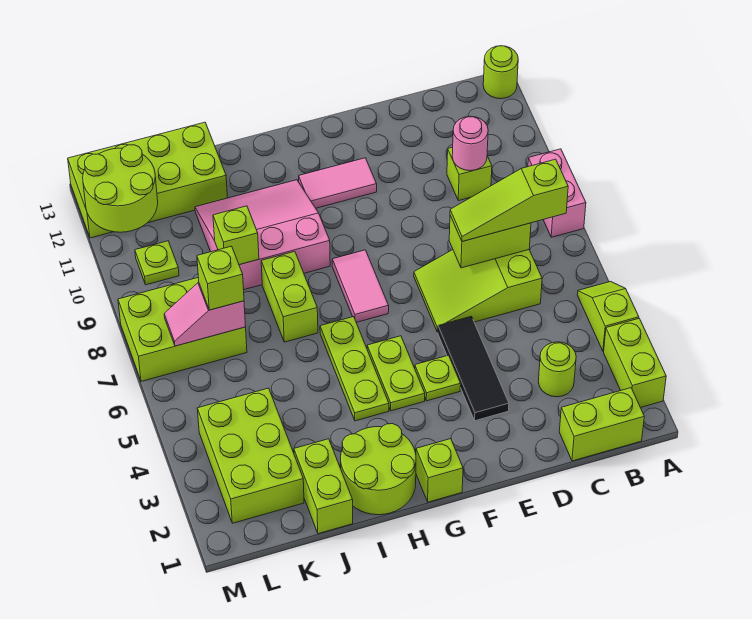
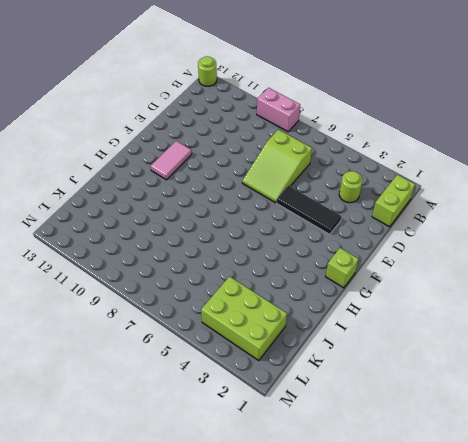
none -> lime 1x2 brick [604,319,666,408]
none -> lime 1x2 slope [577,281,639,351]
none -> lime 1x1 brick [447,147,492,201]
none -> lime 1x1 plate [415,355,461,401]

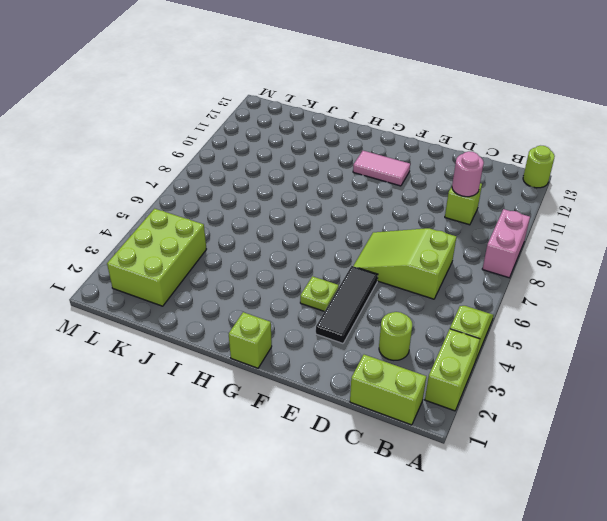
none -> lime 1x2 plate [367,336,425,411]
none -> pink 1x2 tile [332,250,389,322]
none -> lime 2x2 round brick [341,424,416,515]
none -> lime 1x3 plate [320,317,389,421]

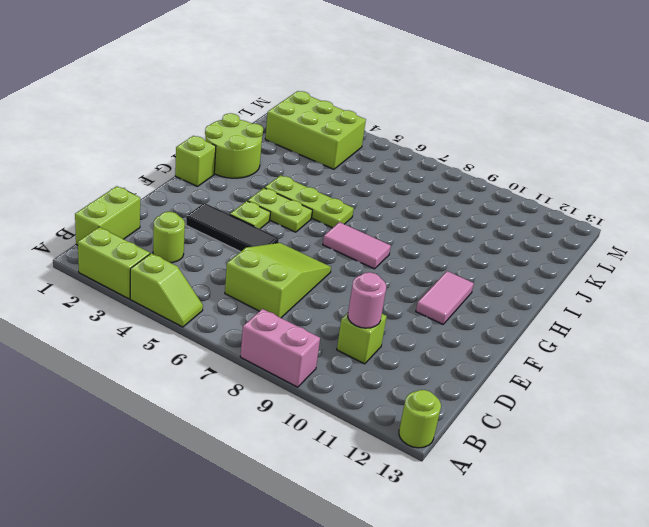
none -> pink 3x3 slope [195,180,330,290]
none -> lime 1x2 brick [261,251,318,342]
none -> lime 1x2 brick [294,439,353,534]
none -> lime 2x4 brick [68,122,228,238]

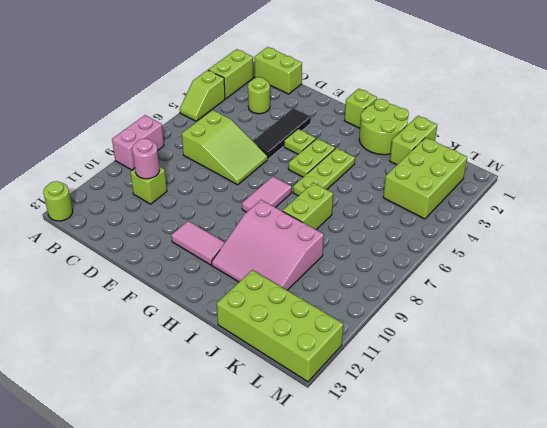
none -> lime 2x3 brick [118,278,247,381]
none -> lime 1x1 plate [135,241,179,285]
none -> lime 1x2 brick [449,216,531,268]
none -> lime 1x1 brick [213,206,259,265]

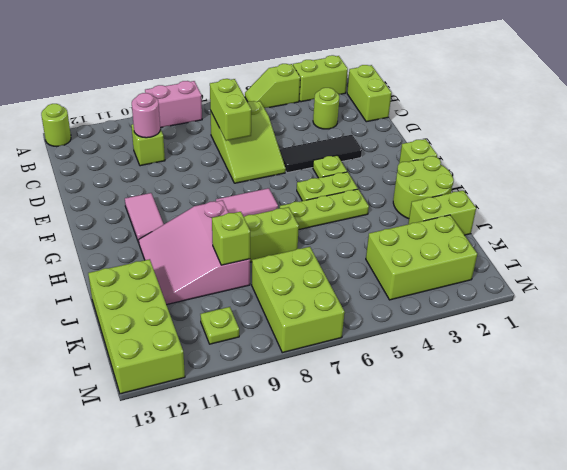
none -> pink 1x2 slope [164,282,246,346]
none -> lime 2x2 round brick [83,145,158,232]
none -> lime 1x3 slope [450,159,568,242]
none -> lime 1x1 brick [197,246,244,310]

